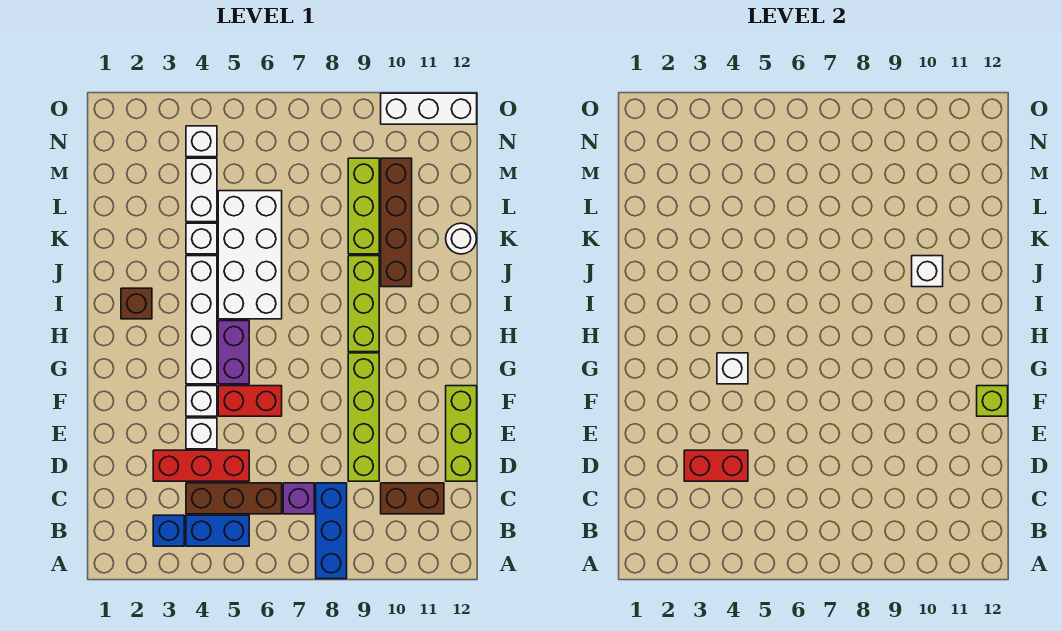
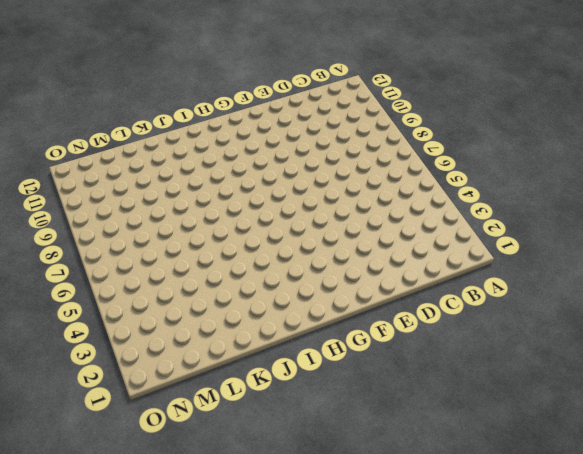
none -> blue 1x3 brick [316,483,347,579]
none -> blue 1x1 brick [153,515,184,546]
none -> blue 1x2 brick [186,515,249,546]

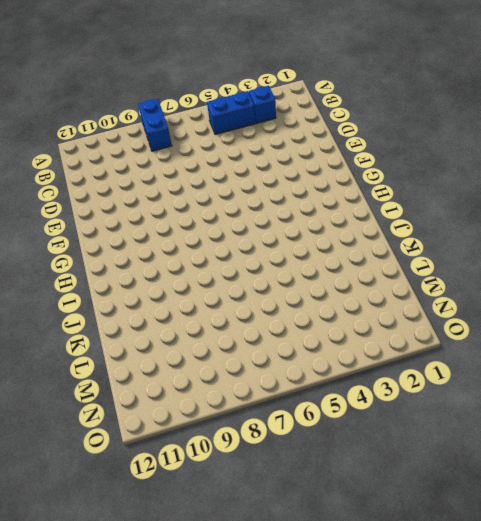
blue 1x2 brick [138,99,172,151] -> blue 1x3 brick [316,483,347,579]
none -> brown 1x3 brick [186,483,282,514]
none -> purple 1x1 brick [283,483,314,514]
none -> brown 1x2 brick [381,483,444,514]

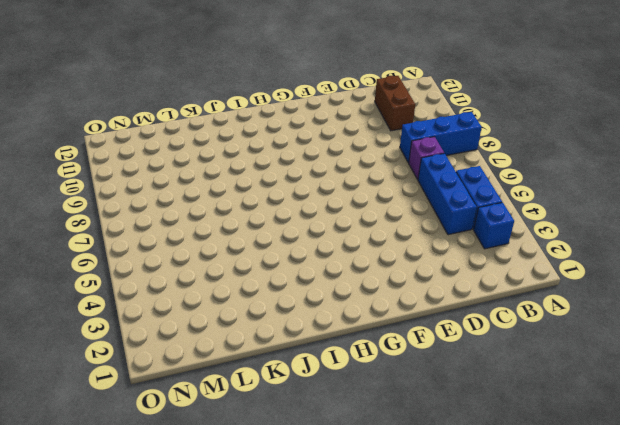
blue 1x3 brick [418,153,477,235] -> brown 1x3 brick [186,483,282,514]
none -> red 1x3 brick [153,450,249,481]
none -> lime 1x4 brick [348,353,379,481]
none -> lime 1x3 brick [446,386,477,481]

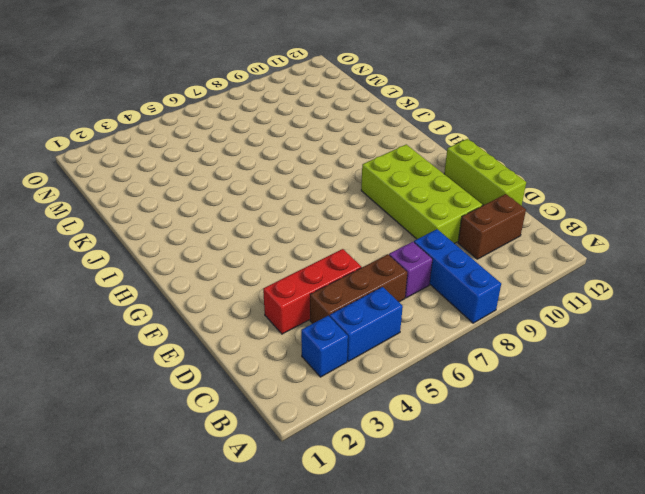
lime 2x4 brick [361,144,483,244] -> lime 1x4 brick [348,353,379,481]
none -> white 1x1 brick [186,418,217,449]
none -> white 1x1 brick [186,386,217,416]
none -> red 1x2 brick [218,386,282,416]

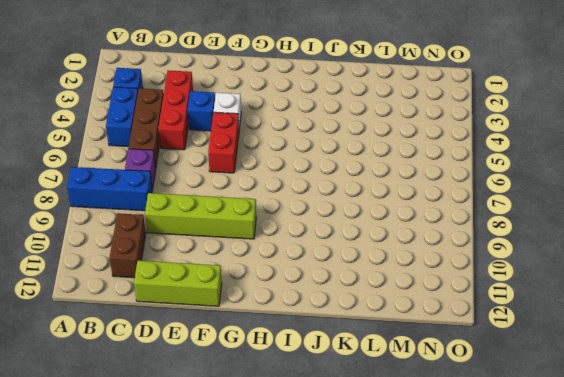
blue 1x1 brick [187,91,215,131] -> white 1x1 brick [186,418,217,449]
none -> white 1x4 brick [186,256,217,384]
none -> purple 1x2 brick [218,321,249,384]
none -> lime 1x3 brick [348,256,379,352]

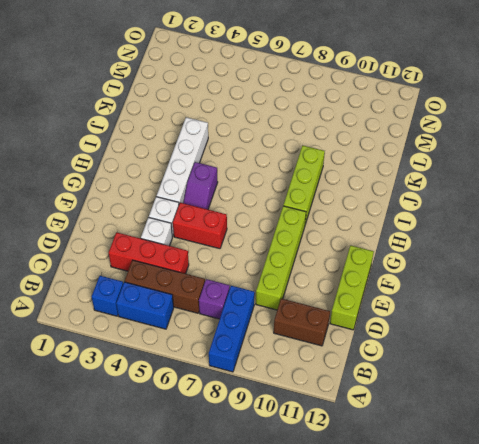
purple 1x2 slope [183,162,218,209] -> purple 1x2 brick [218,321,249,384]
none -> brown 1x1 brick [121,288,152,319]
none -> white 2x4 brick [218,191,282,319]
none -> brown 1x4 brick [381,158,412,287]

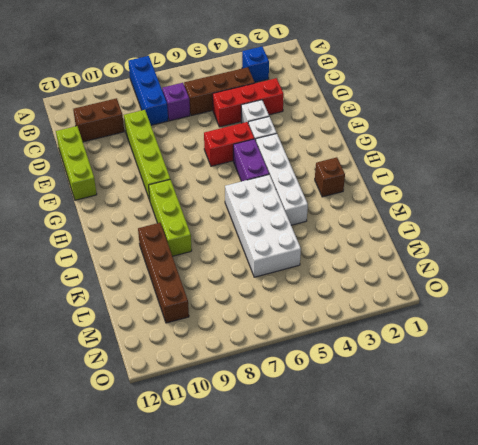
none -> blue 1x2 brick [186,515,249,546]
none -> white 1x1 brick [186,223,217,254]
none -> lime 1x3 brick [348,158,379,254]

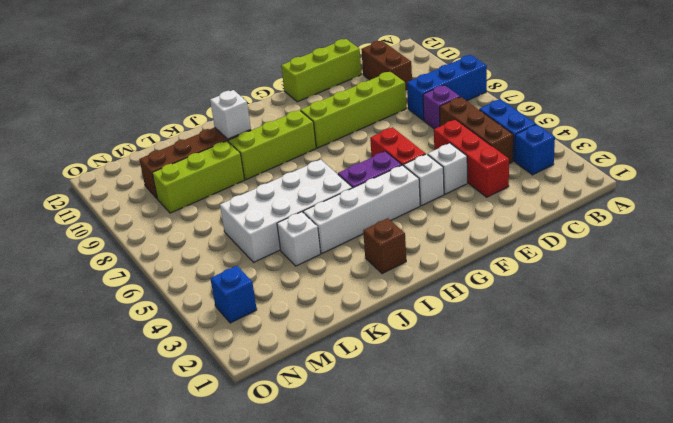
blue 1x1 brick [210,266,257,323] -> none
none -> white 1x1 round brick [446,223,477,254]
none -> white 1x2 brick [186,158,217,222]
none -> white 1x1 brick [186,126,217,157]

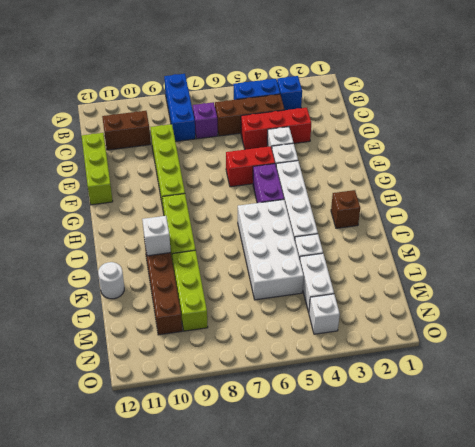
none -> white 1x3 brick [381,93,477,124]
none -> red 1x2 brick [684,450,748,481]
none -> lime 1x1 brick [977,386,1008,416]

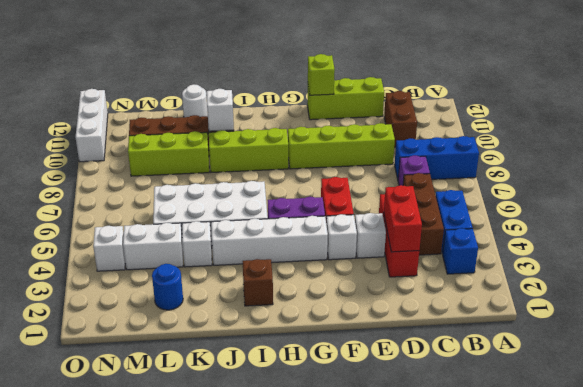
blue 1x1 round brick [152,264,183,310] -> none
none -> white 1x1 brick [717,353,748,384]

